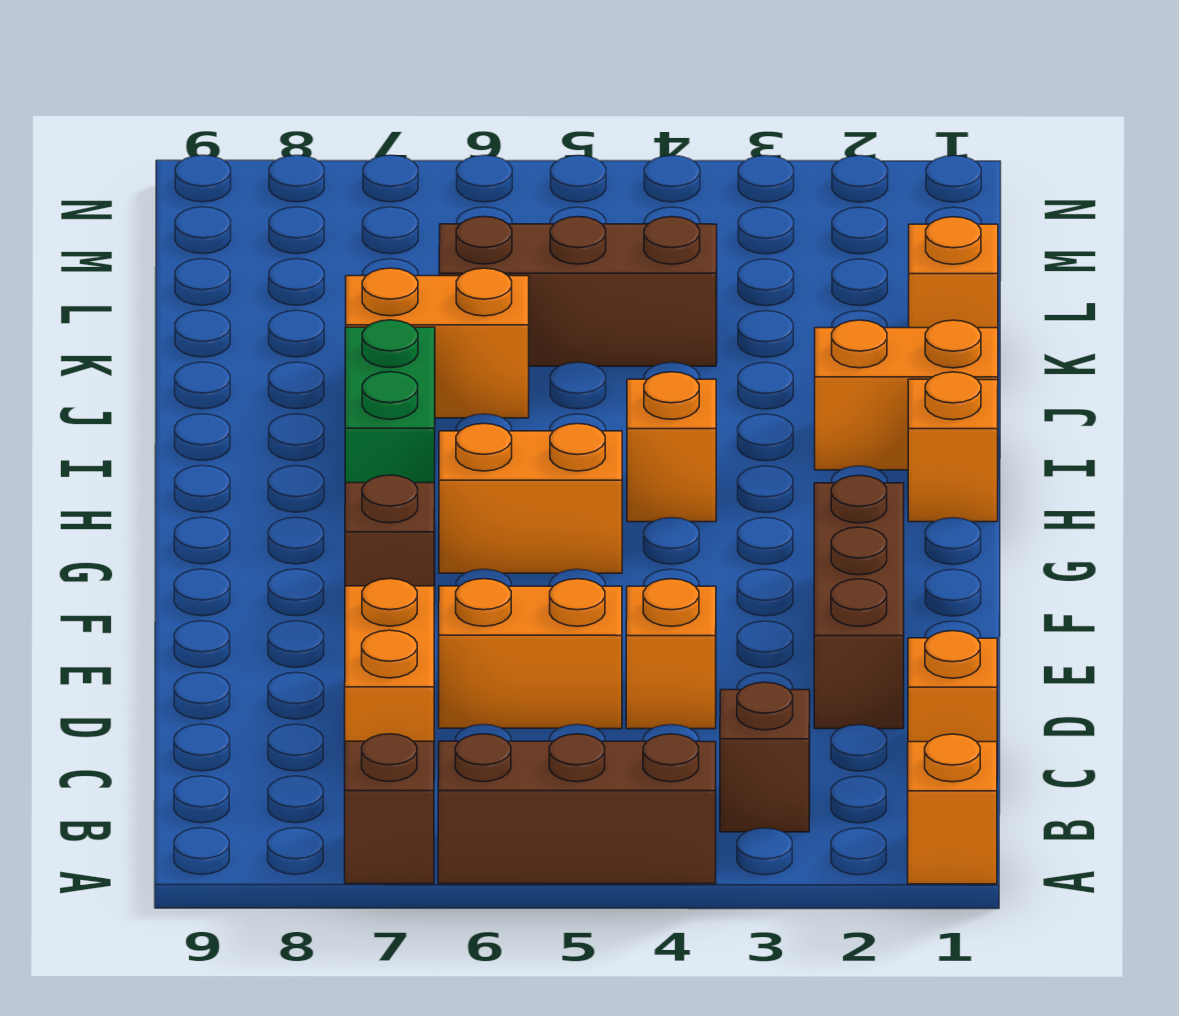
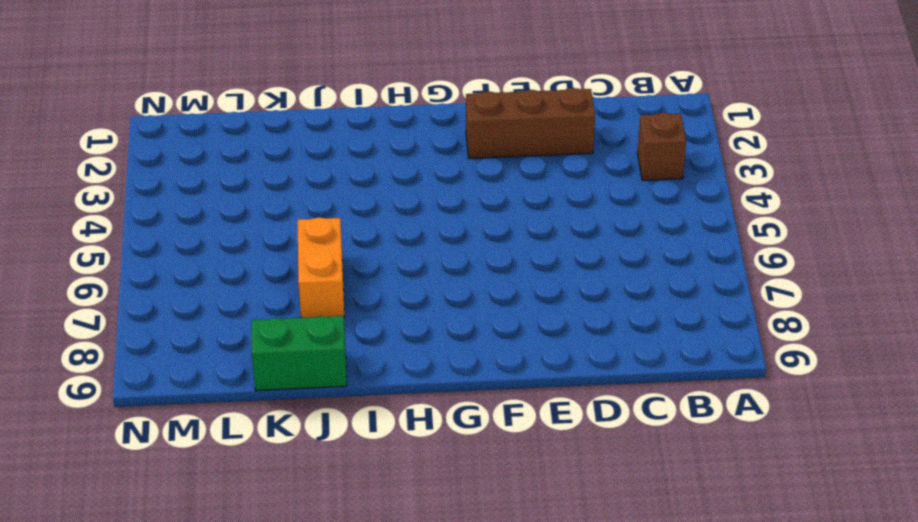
green 1x2 brick [252,316,347,391] -> green 1x2 brick moved to [345,320,435,483]
none -> orange 1x1 brick [908,734,997,884]
none -> brown 1x3 brick [438,734,716,884]
none -> brown 1x1 brick [345,734,434,884]

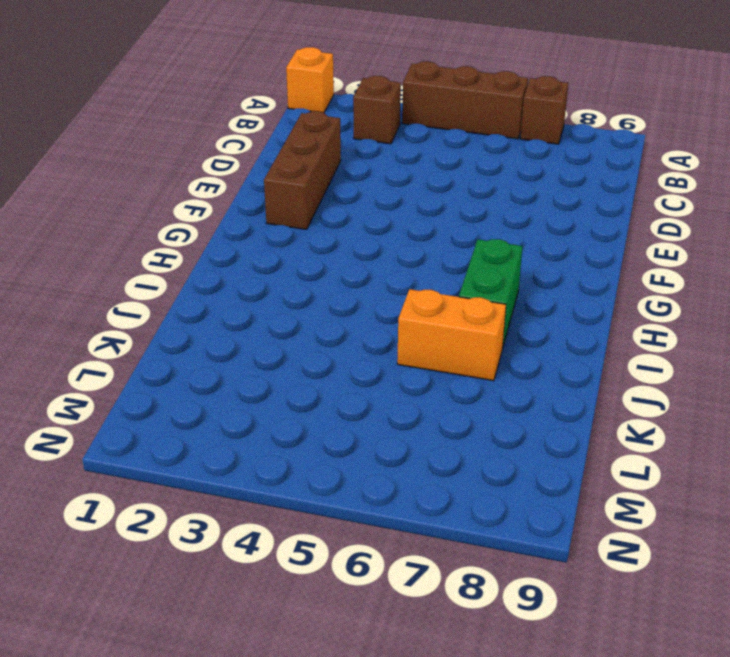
none -> orange 1x1 brick [908,631,997,742]
none -> orange 1x2 brick [345,579,434,741]
none -> orange 1x1 brick [626,579,716,729]

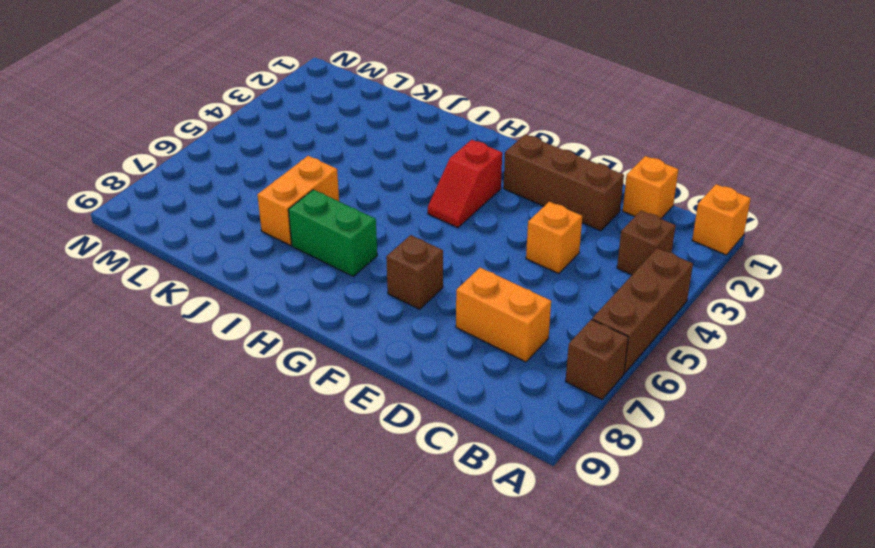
red 1x2 slope [428,140,502,228] -> none
none -> orange 1x2 brick [439,579,622,729]
none -> orange 1x2 brick [439,424,622,573]
none -> orange 1x1 brick [908,372,998,522]

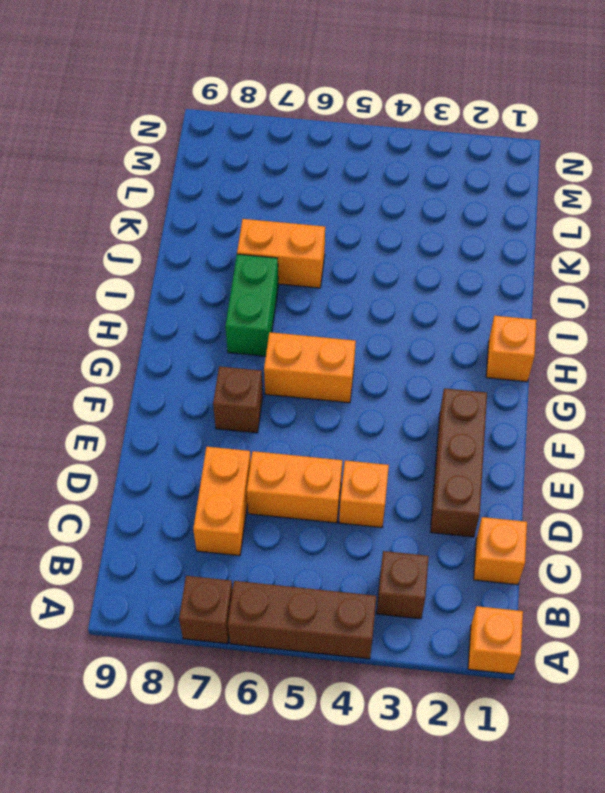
none -> orange 1x1 brick [627,372,716,522]
none -> orange 1x2 brick [815,320,998,470]
none -> orange 1x1 brick [909,217,998,328]

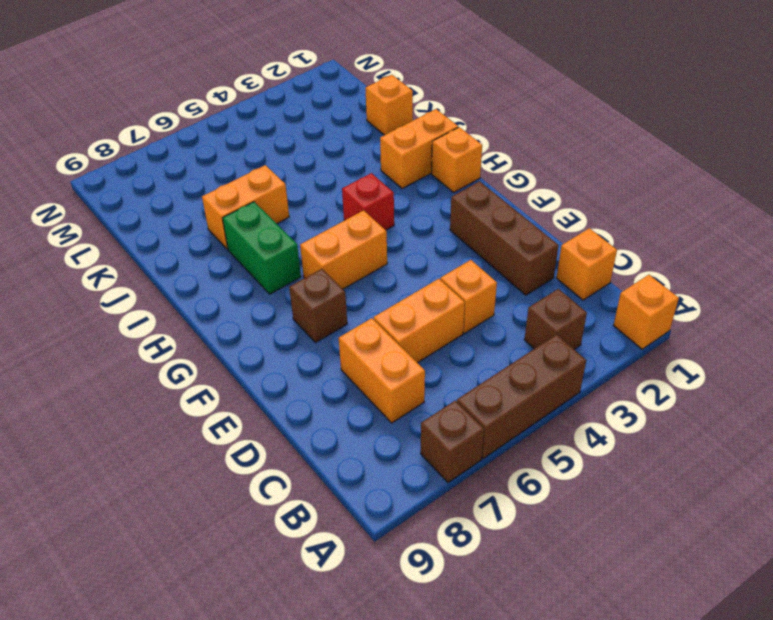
red 1x1 brick [342,173,394,230] -> orange 1x1 brick [627,372,716,522]
none -> brown 1x3 brick [439,217,717,366]

